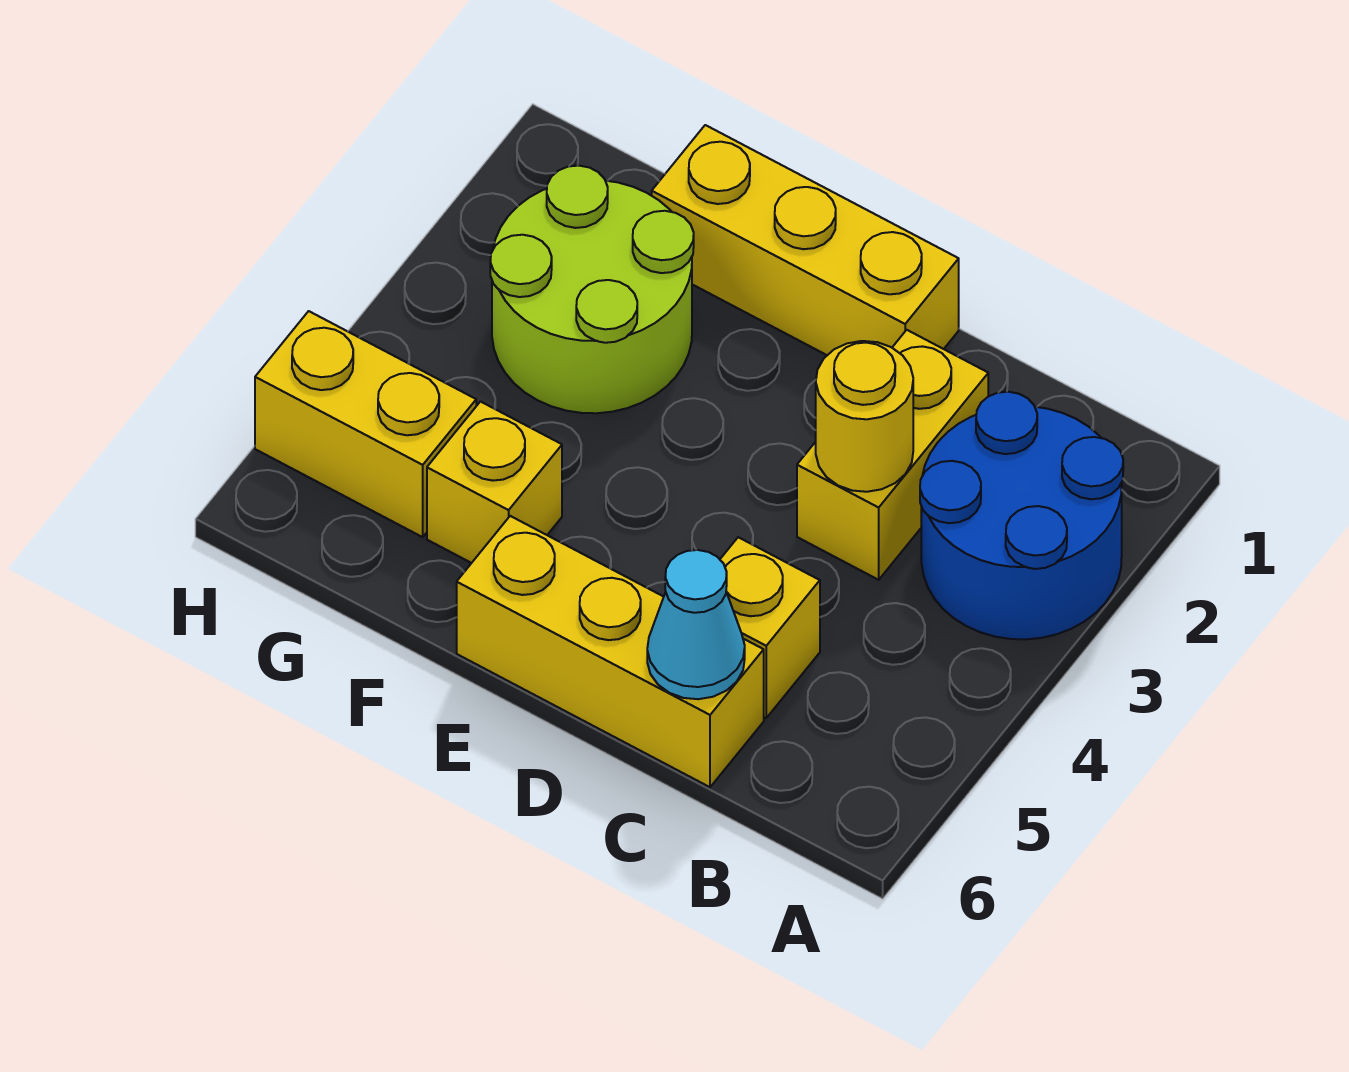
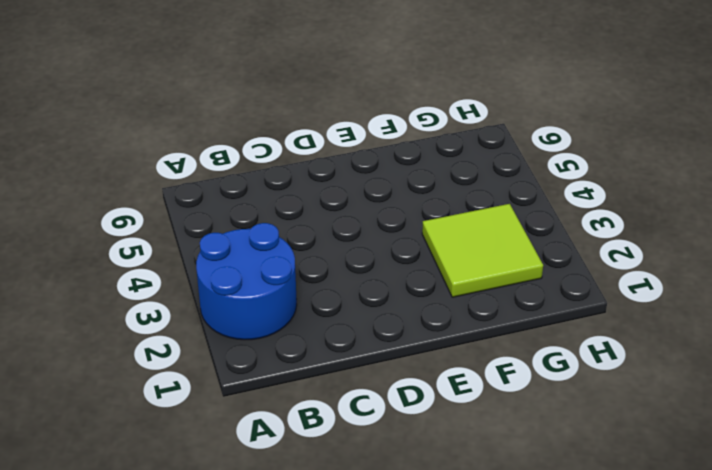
lime 2x2 tile [422,204,543,297] -> lime 2x2 round brick [490,166,694,413]
none -> yellow 1x2 brick [797,330,988,580]
none -> yellow 1x1 brick [720,537,820,718]

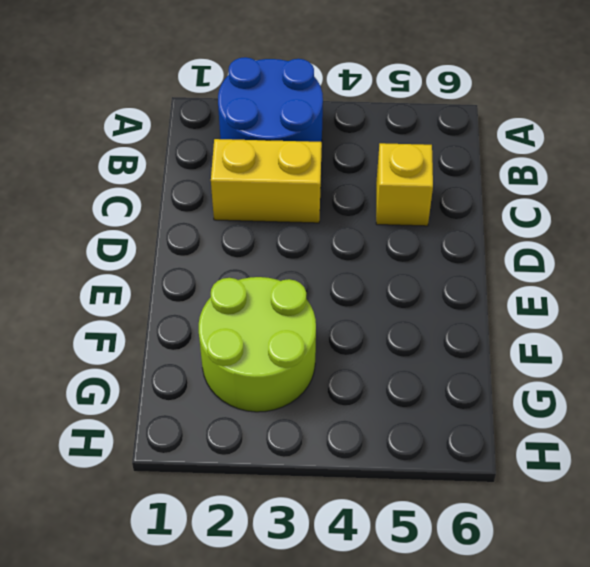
none -> yellow 1x3 brick [457,516,764,787]
none -> yellow 1x3 brick [652,125,959,355]

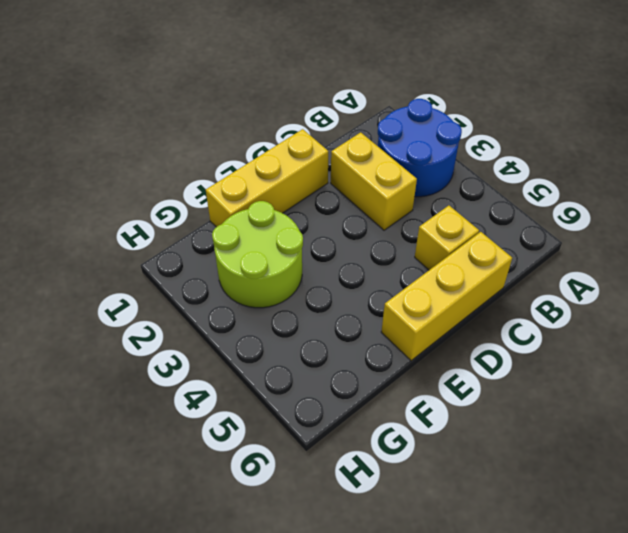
none -> yellow 1x1 brick [427,402,562,563]
none -> yellow 1x2 brick [255,311,476,537]

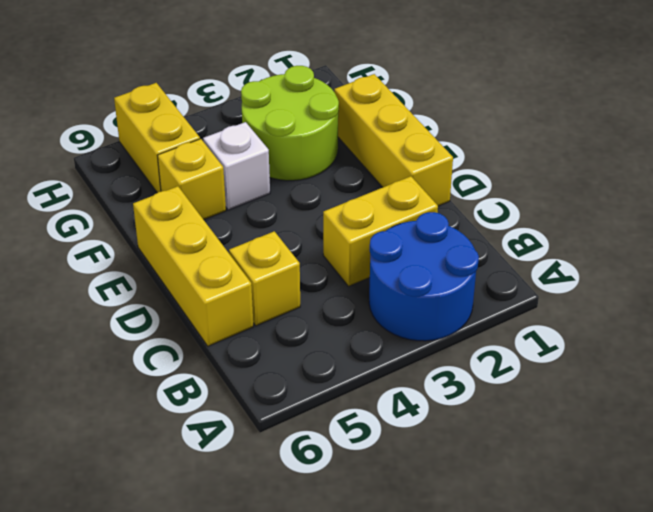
white 1x1 brick [203,122,270,210] -> none
none -> yellow 1x1 round brick [816,341,913,492]
none -> cyan 1x1 cone [647,550,745,699]

